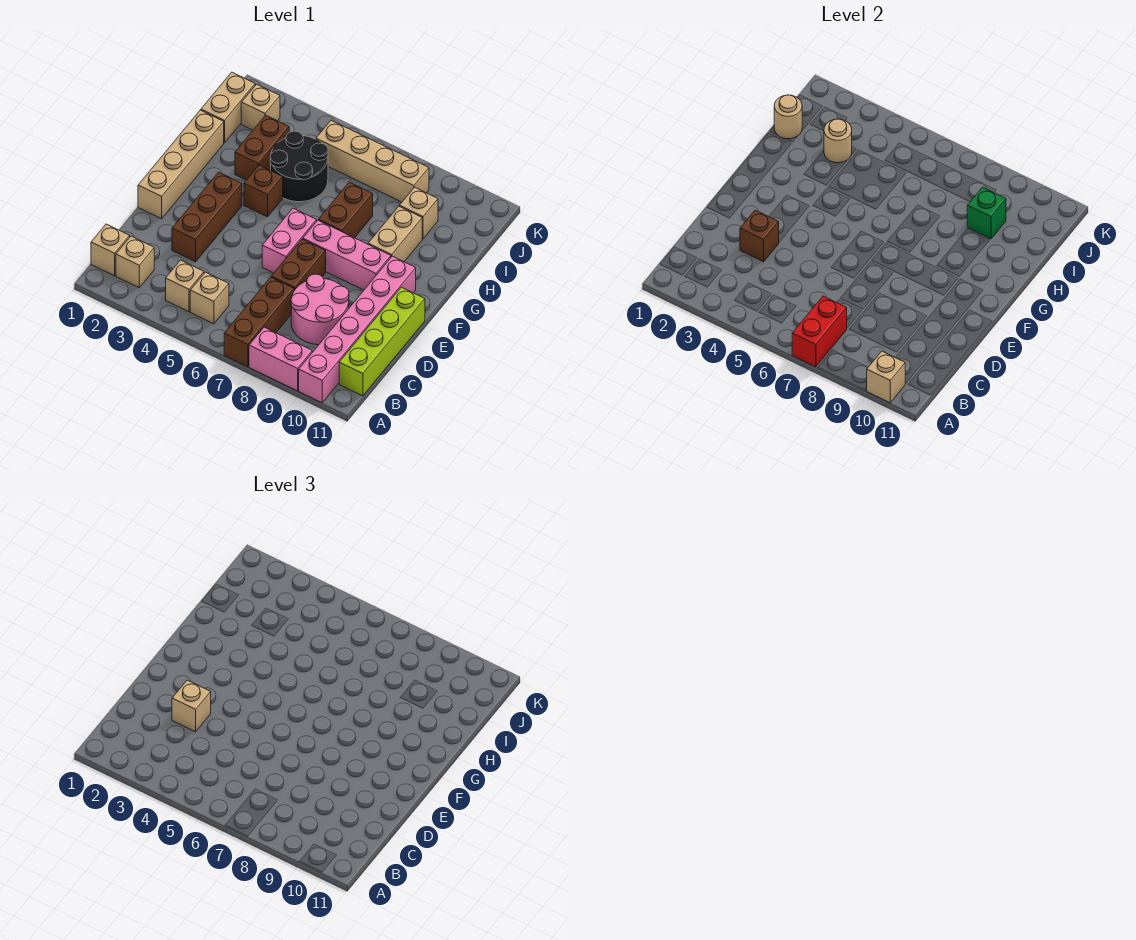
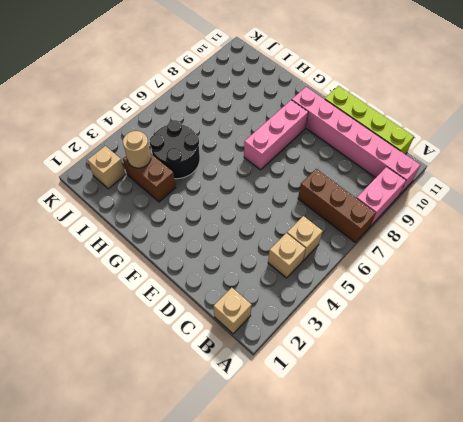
none -> tan 1x1 brick [116,236,154,288]
none -> pink 2x2 round brick [291,274,349,345]
none -> brown 1x3 brick [172,172,242,262]
none -> brown 1x2 brick [271,239,326,290]

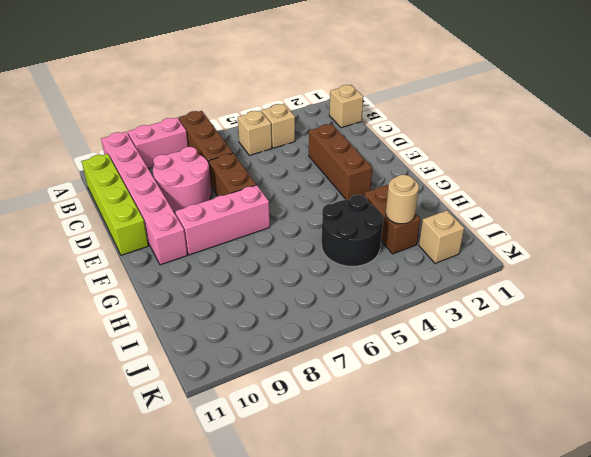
none -> tan 1x1 brick [116,236,154,288]
none -> tan 1x4 brick [138,110,224,219]
none -> pink 1x2 brick [262,208,317,273]
none -> brown 1x1 brick [244,165,283,217]

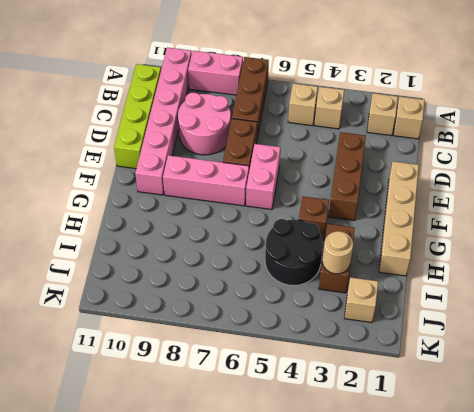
none -> brown 1x2 brick [318,182,373,238]
none -> tan 1x2 brick [368,206,422,262]
none -> tan 1x2 brick [201,72,255,143]
none -> tan 1x1 brick [399,187,438,239]

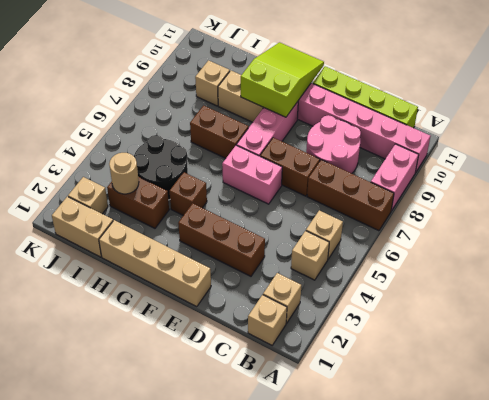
lime 2x3 slope [241,42,324,117] -> none
none -> tan 1x4 brick [316,120,429,202]
none -> red 1x2 brick [792,296,847,367]
none -> tan 1x1 brick [867,351,905,403]
none -> brown 1x1 brick [740,210,779,262]

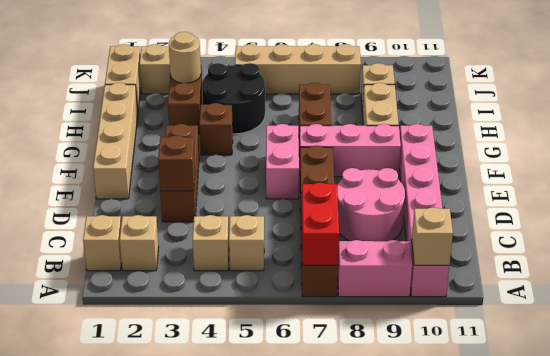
none -> lime 1x4 brick [339,287,425,396]
none -> tan 1x1 round brick [774,95,802,139]
none -> green 1x1 brick [967,187,1006,239]
none -> tan 1x1 brick [172,680,211,732]

